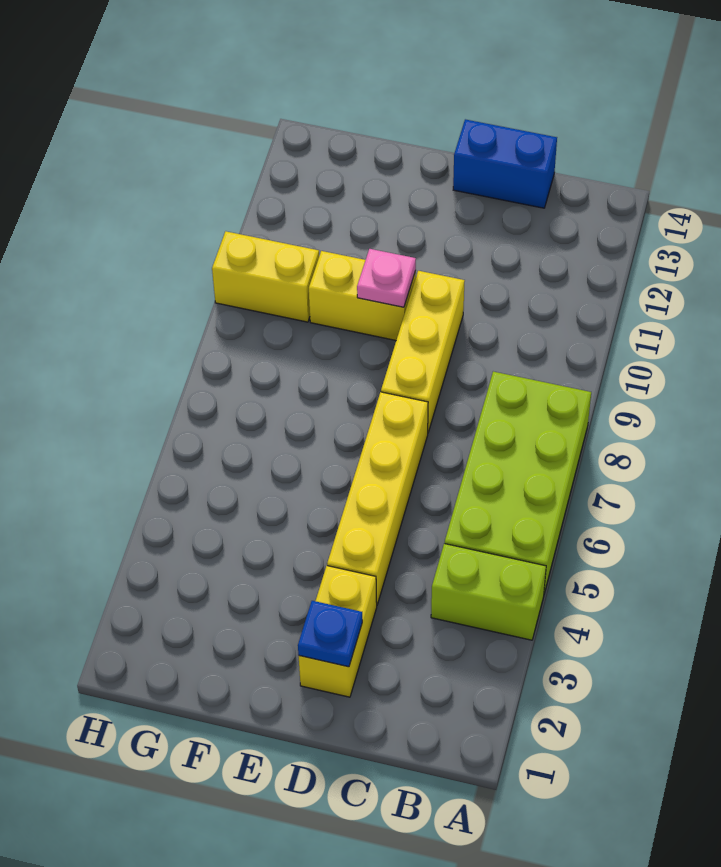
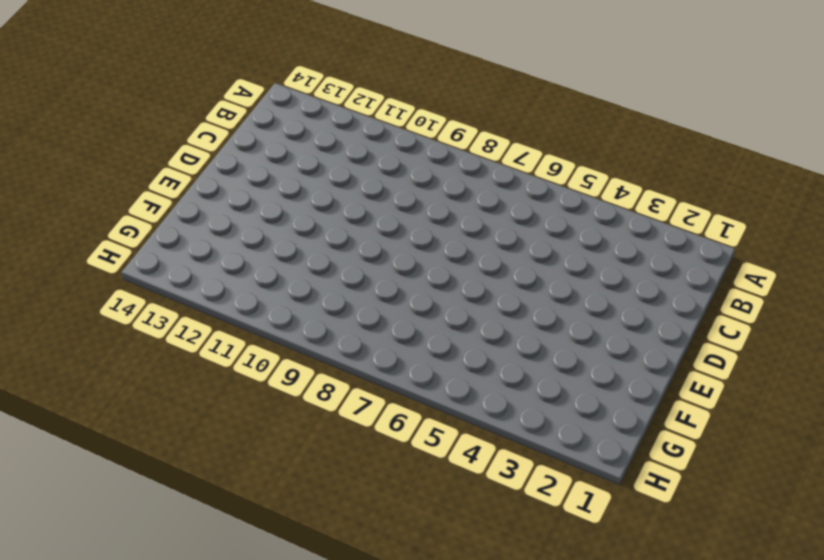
none -> lime 1x2 brick [431,543,546,640]
none -> lime 2x4 brick [445,372,591,593]

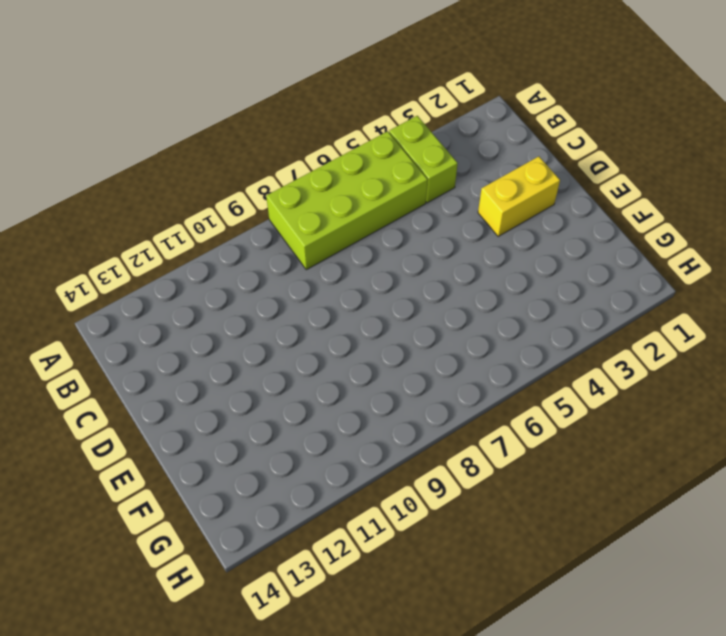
none -> blue 1x2 brick [453,119,557,208]
none -> yellow 1x4 brick [327,392,428,604]

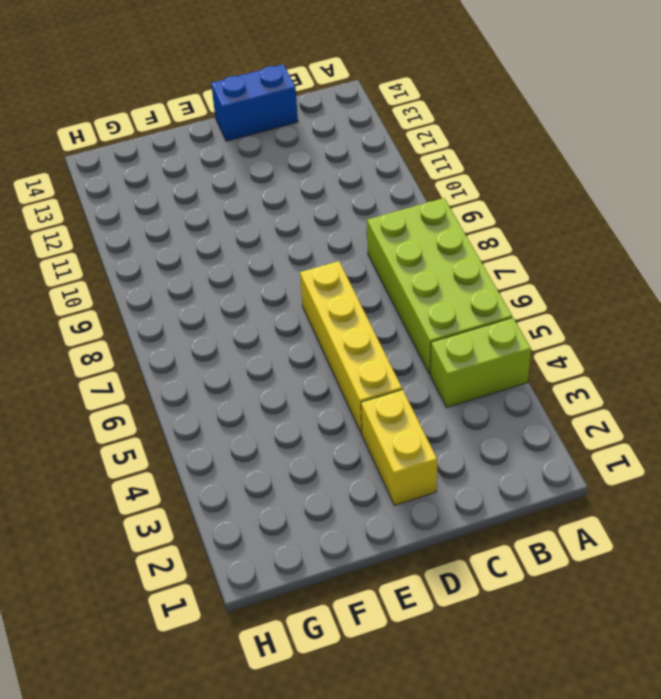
none -> yellow 1x3 brick [381,271,465,432]
none -> yellow 1x2 brick [309,251,416,340]

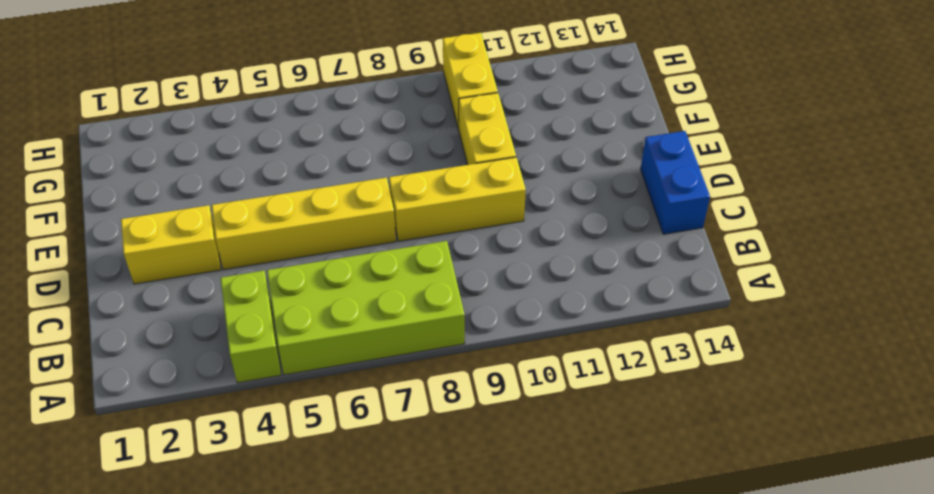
none -> blue 1x1 plate [298,601,362,667]
none -> pink 1x1 plate [357,249,416,307]

